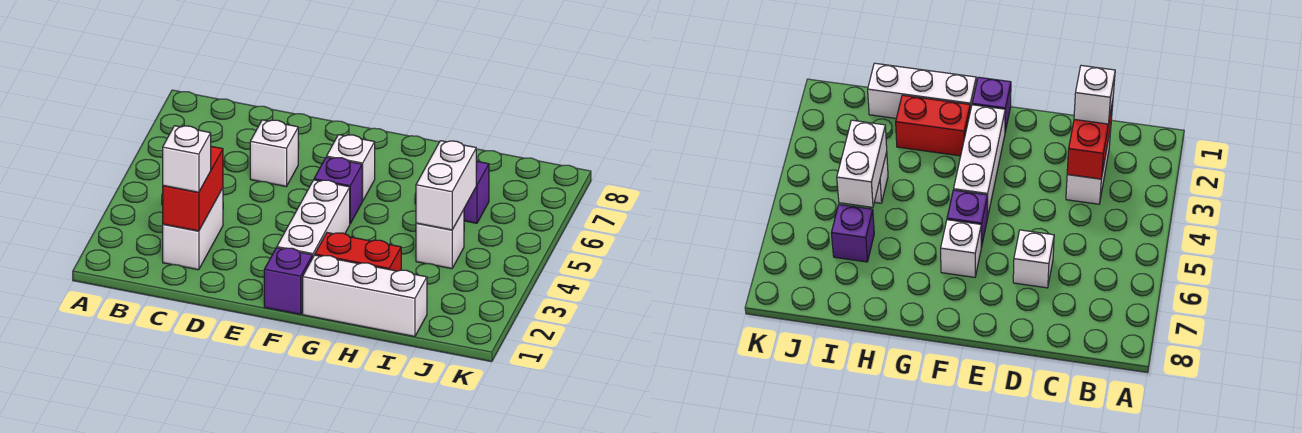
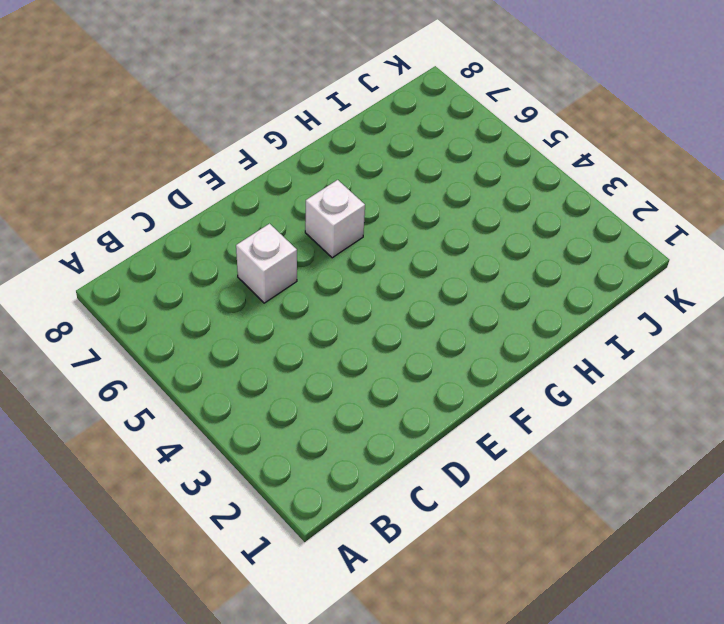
none -> white 1x2 brick [163,188,223,270]
none -> purple 1x1 brick [264,248,313,314]
none -> white 1x3 brick [277,180,350,257]

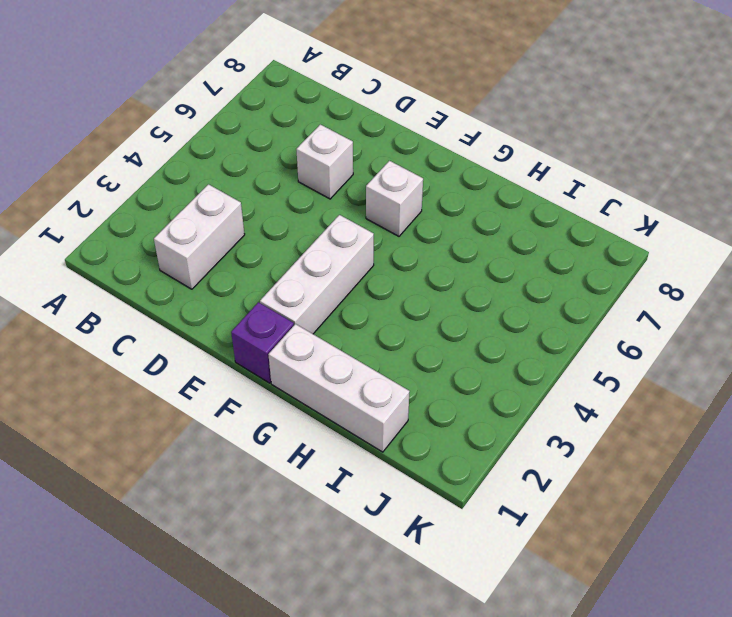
none -> purple 1x1 brick [314,157,362,224]
none -> red 1x2 brick [315,233,401,271]
none -> white 1x1 brick [416,210,464,269]

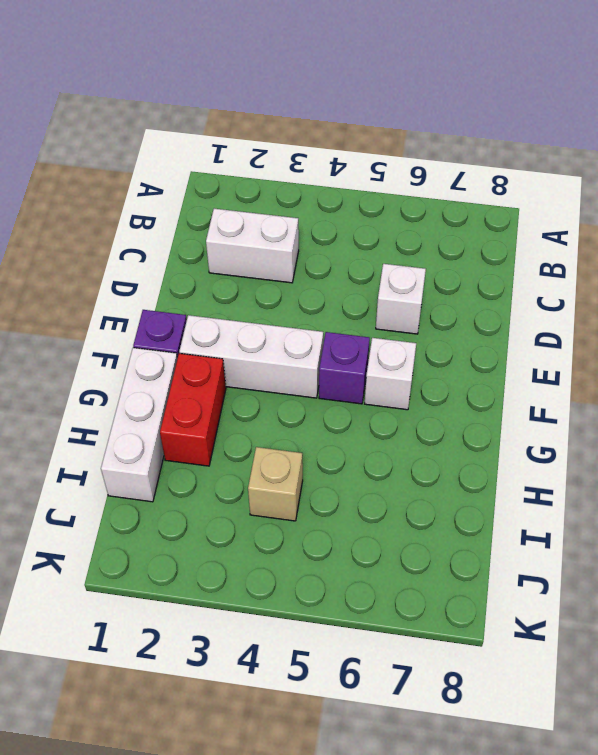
tan 1x1 brick [248,447,303,521] -> white 1x1 brick [416,210,464,269]
none -> purple 1x1 brick [464,161,489,223]
none -> red 1x2 brick [163,146,223,231]
none -> white 1x2 brick [416,141,476,230]

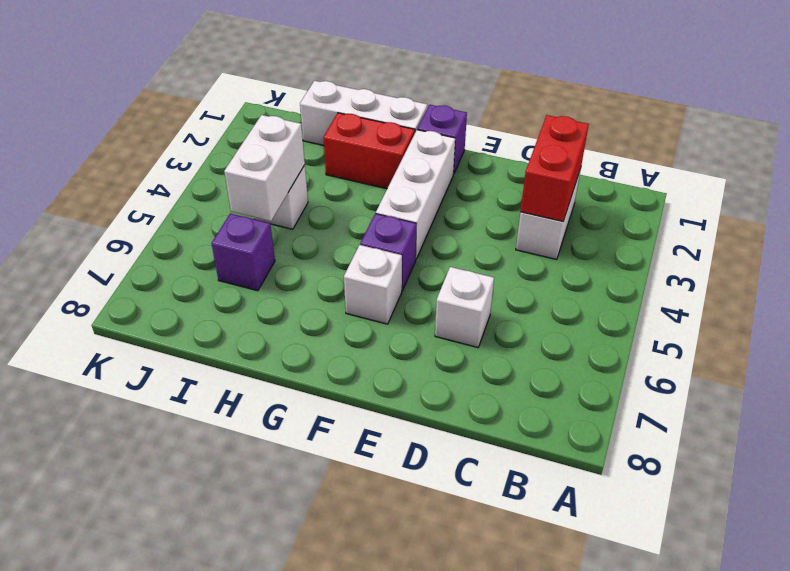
none -> white 1x1 brick [163,126,211,192]

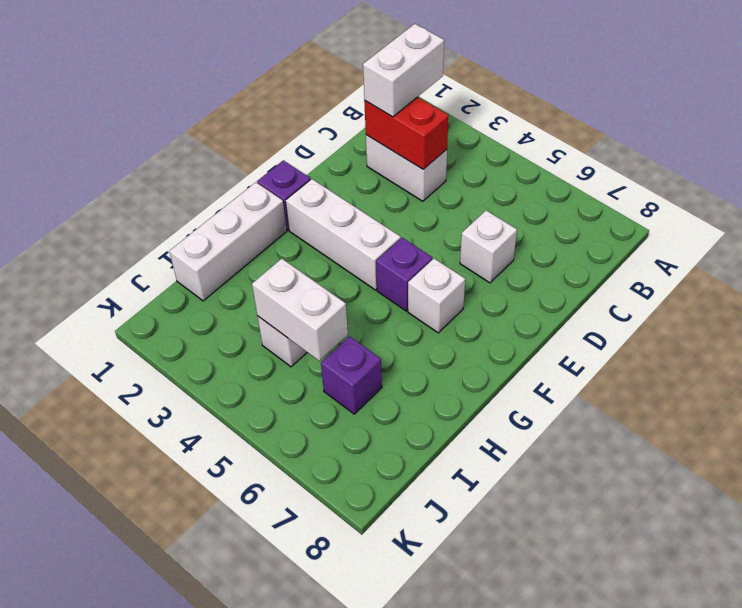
white 1x2 brick [363,24,444,117] -> white 1x1 brick [163,126,211,192]
none -> red 1x2 brick [315,233,401,271]

